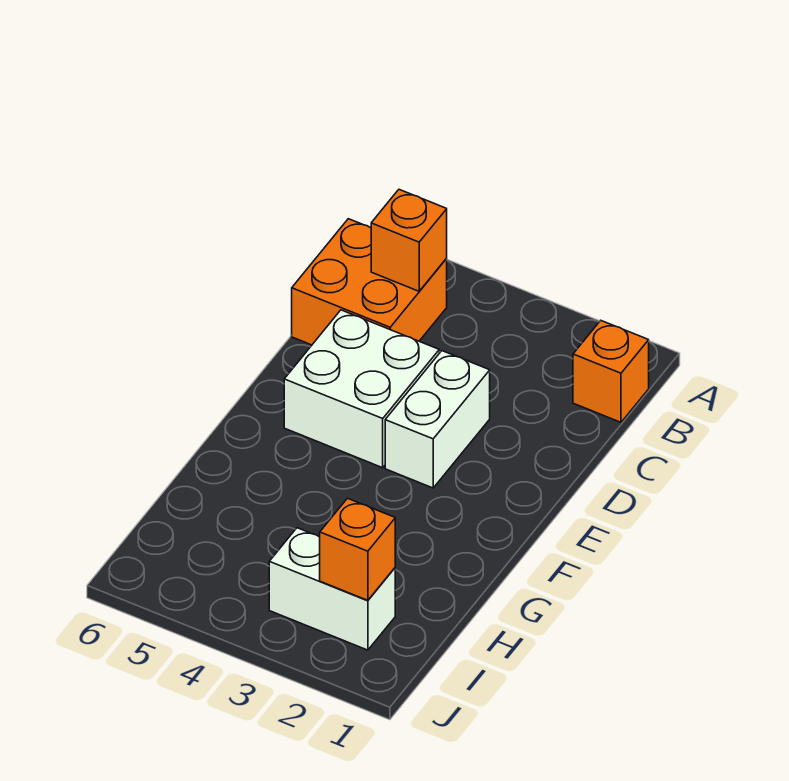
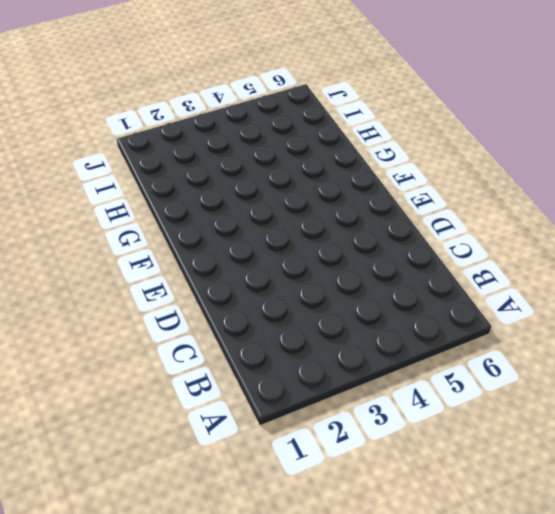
none -> orange 1x1 brick [573,321,649,422]
none -> orange 2x2 brick [292,219,447,345]

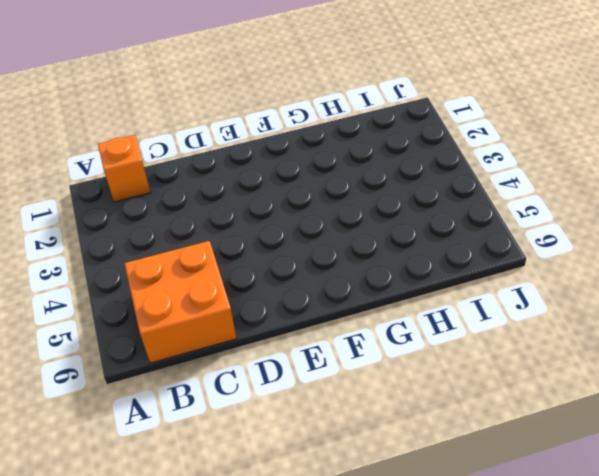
none -> white 1x2 brick [385,351,490,488]
none -> white 2x2 brick [284,310,439,468]

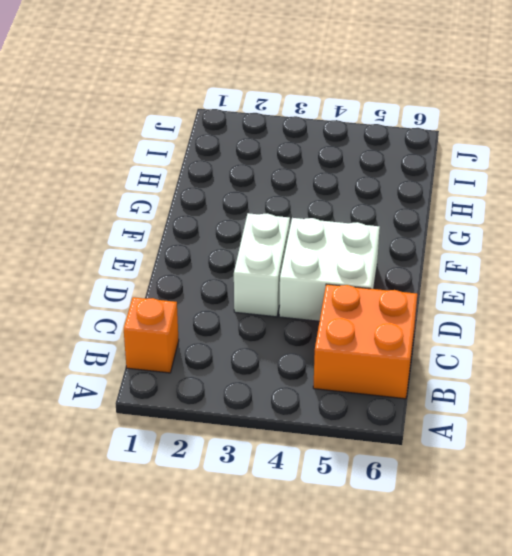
none -> white 1x2 brick [269,528,395,650]
none -> orange 1x1 brick [371,190,447,291]

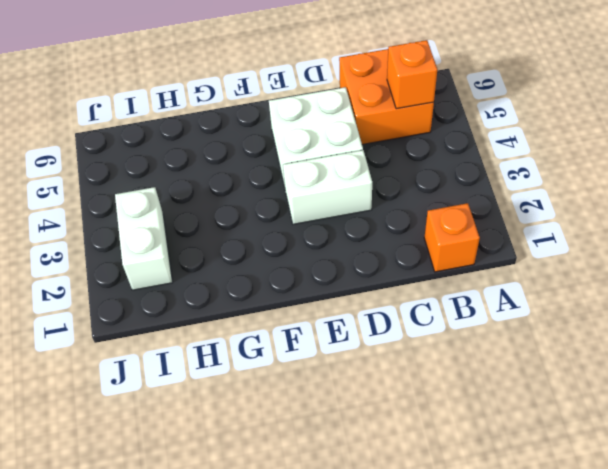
none -> orange 1x1 brick [320,498,395,600]

